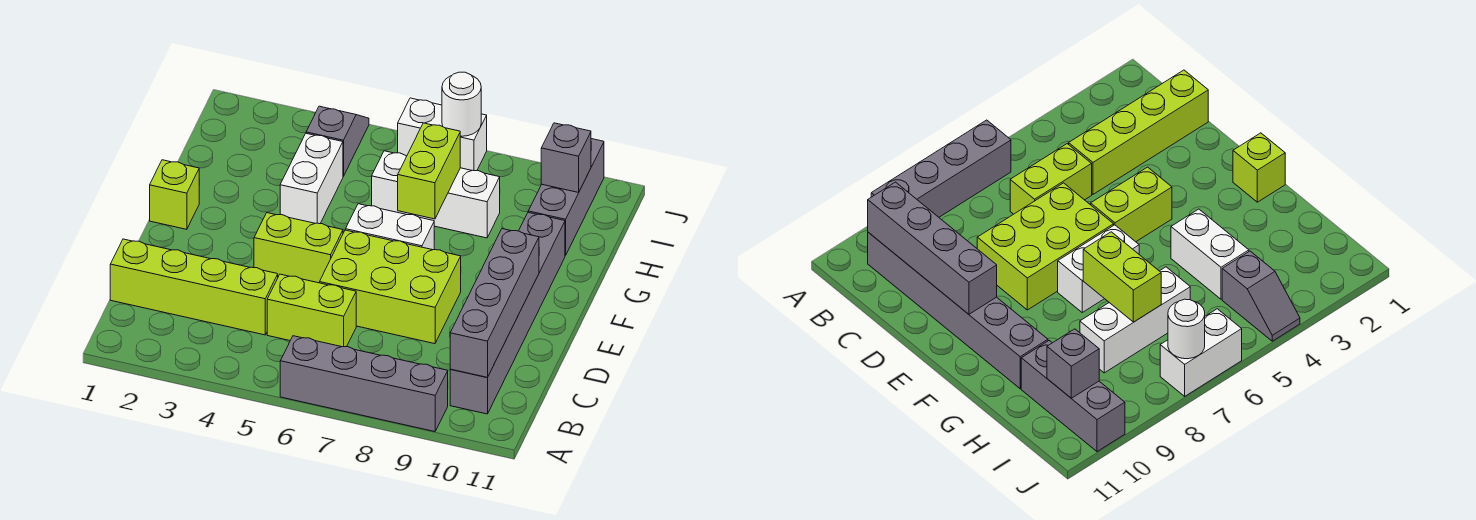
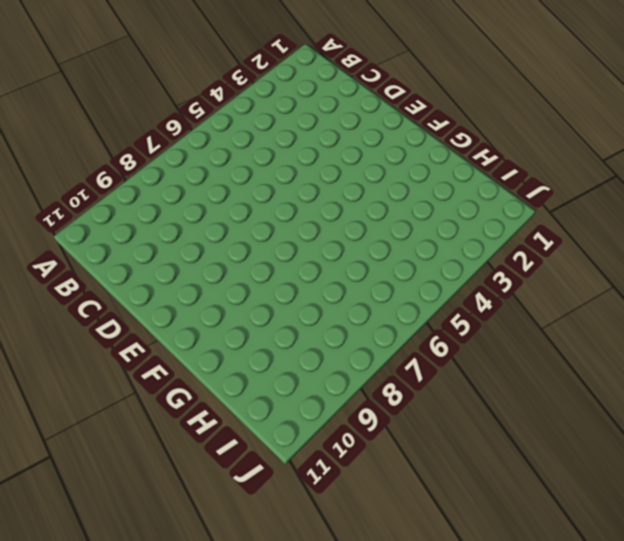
none -> grey 1x4 brick [280,336,448,432]
none -> grey 1x6 brick [450,212,565,414]
none -> lime 1x4 brick [110,239,278,335]

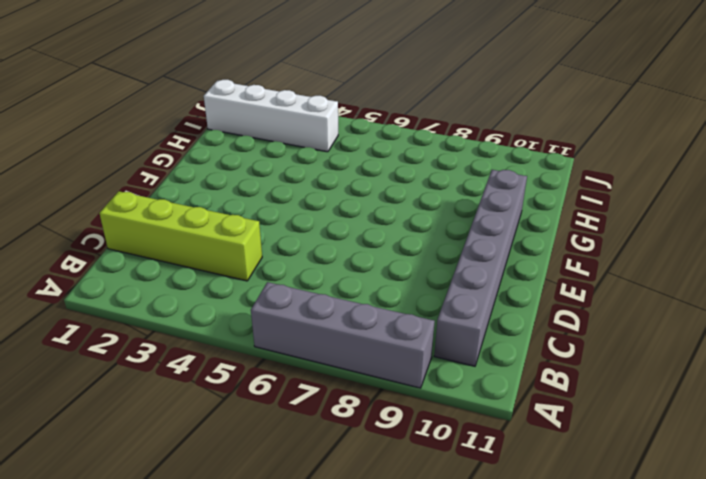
white 1x4 brick [204,80,338,152] -> grey 1x2 slope [306,106,369,176]
none -> lime 1x2 brick [267,274,356,347]
none -> lime 2x3 brick [320,230,461,344]
none -> lime 1x2 brick [254,213,343,283]

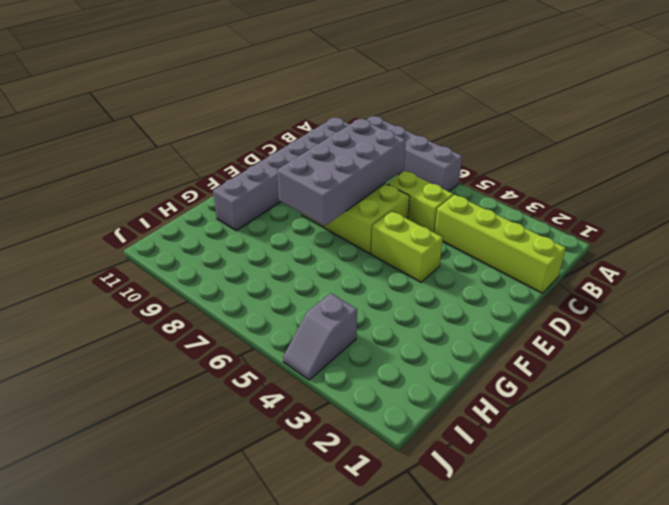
grey 2x4 brick [277,119,406,226] -> none
none -> lime 1x1 brick [150,160,199,229]
none -> white 1x2 brick [346,204,434,250]
none -> white 1x2 brick [280,133,343,224]

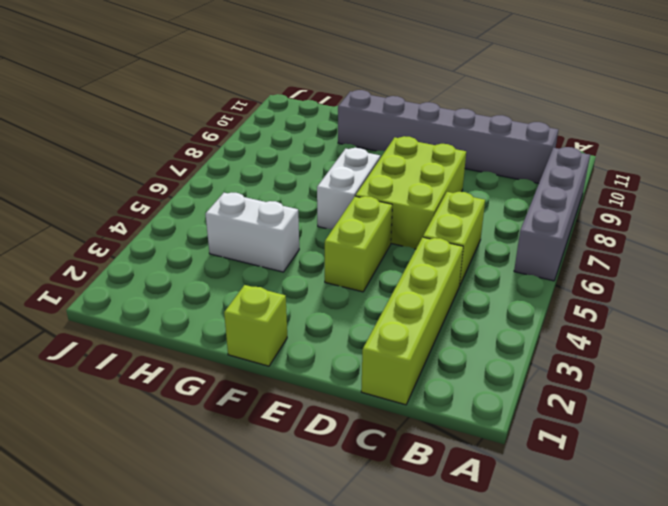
none -> white 1x3 brick [372,151,500,238]
none -> grey 1x3 brick [528,139,604,256]
none -> grey 1x2 slope [306,106,369,176]

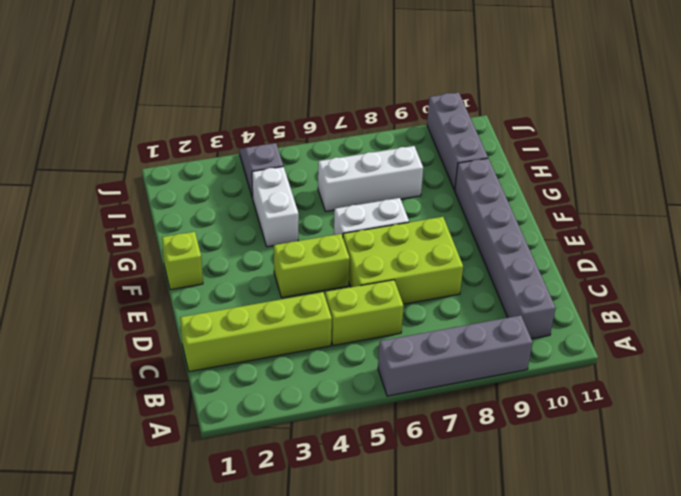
none -> white 1x2 brick [398,98,487,171]
none -> grey 1x4 brick [450,229,539,377]
none -> lime 1x2 brick [398,123,460,219]

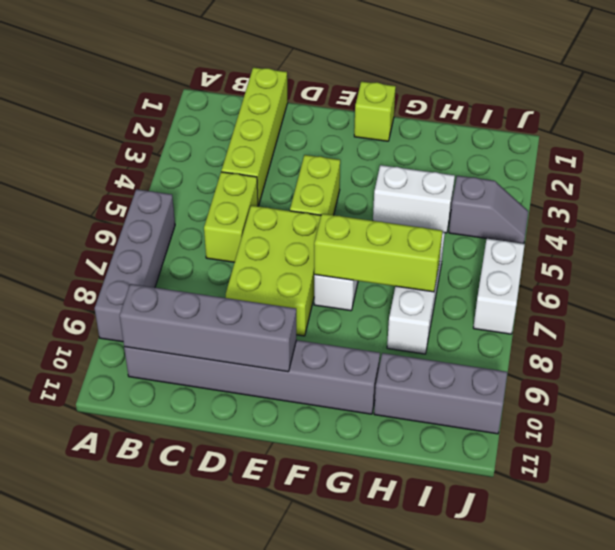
lime 1x3 brick [314,214,442,292] -> lime 1x2 brick [398,123,460,219]
none -> grey 1x1 brick [541,123,591,192]
none -> white 1x1 round brick [442,72,481,136]

